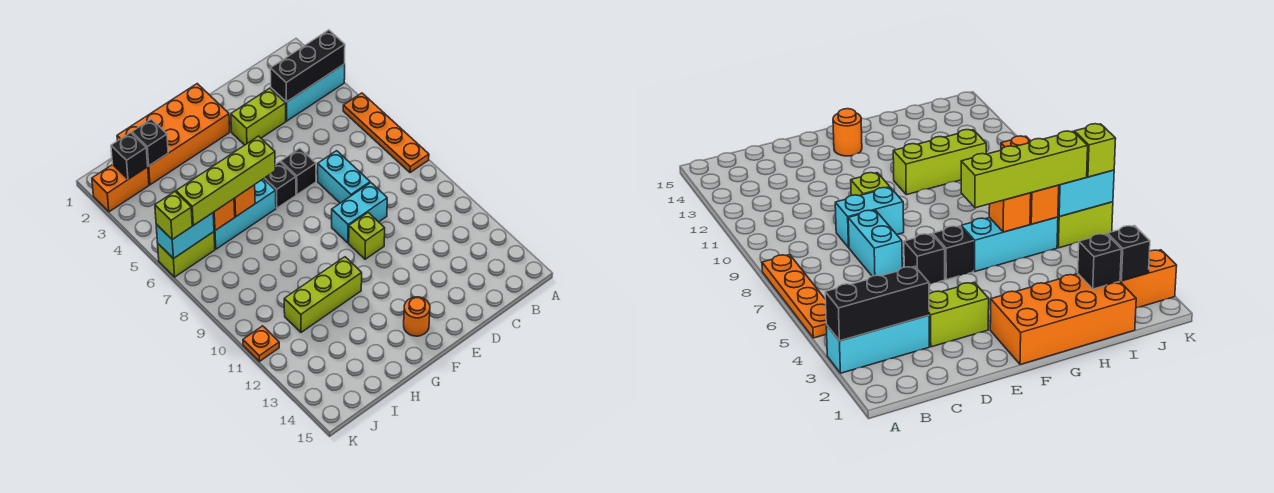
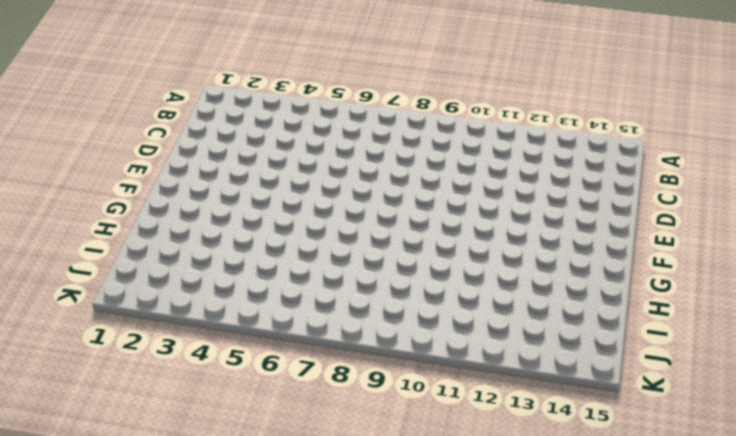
none -> cyan 1x3 brick [271,64,345,121]
none -> orange 1x4 plate [343,93,429,173]
none -> lime 1x2 brick [231,88,286,145]

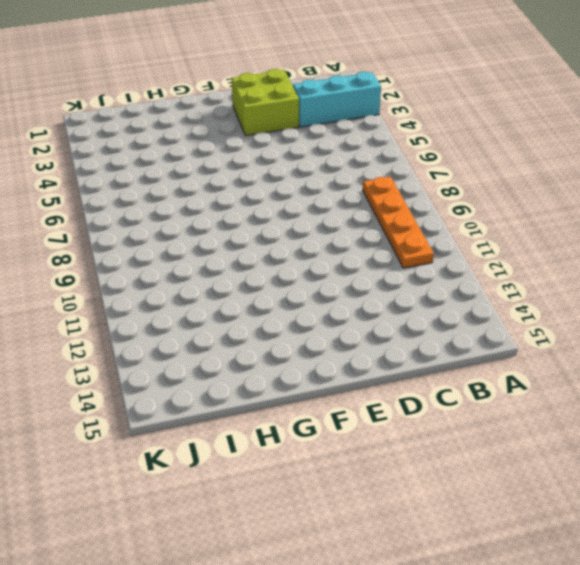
orange 1x4 plate [363,177,434,268] -> orange 1x4 plate moved to [343,93,429,173]
lime 2x2 brick [232,69,299,136] -> lime 1x2 brick [231,88,286,145]
none -> cyan 1x2 brick [318,151,370,203]
none -> cyan 1x2 brick [332,183,387,243]
none -> black 1x1 brick [281,148,316,194]

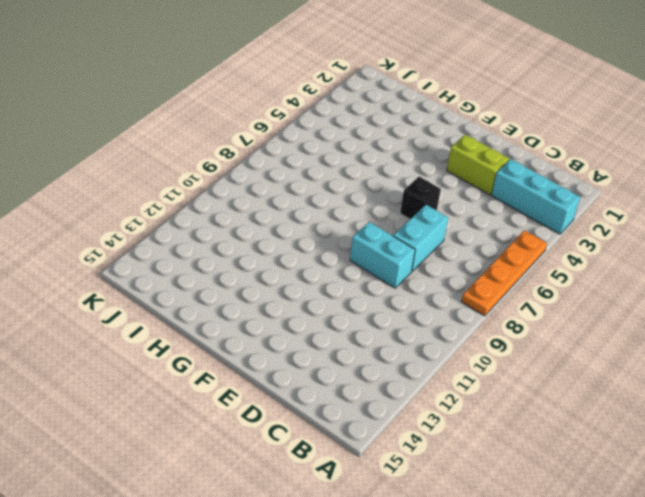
none -> lime 1x1 brick [349,213,385,259]
none -> orange 2x4 brick [117,84,230,185]
none -> black 1x1 brick [264,162,296,208]

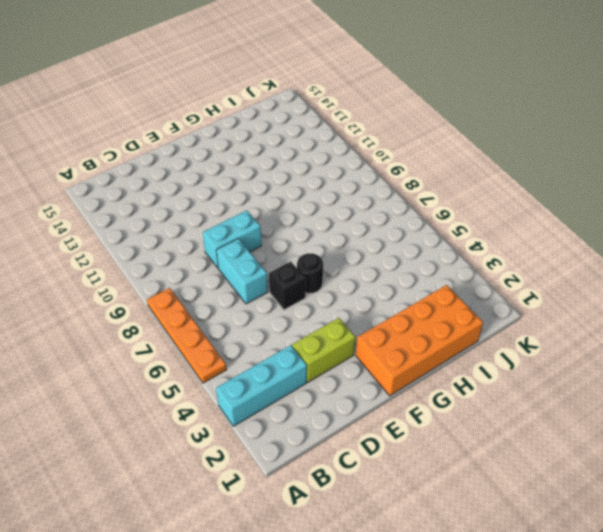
black 1x1 round brick [297,253,323,294] -> black 1x1 brick [264,162,296,208]
none -> lime 1x1 brick [349,213,385,259]
none -> orange 1x1 round brick [404,297,430,336]
none -> cyan 1x3 brick [214,179,276,249]

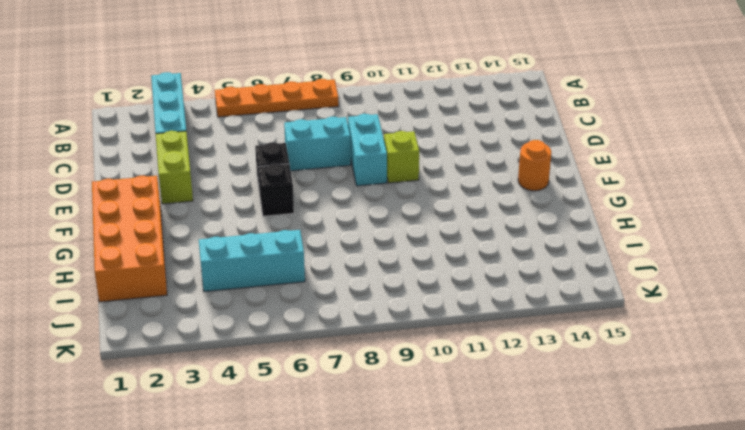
cyan 1x3 brick [199,230,305,292] -> cyan 1x3 brick turned to [214,179,276,249]
none -> lime 1x3 brick [284,257,362,332]
none -> orange 1x2 brick [92,165,149,212]
none -> lime 1x2 brick [158,232,215,277]

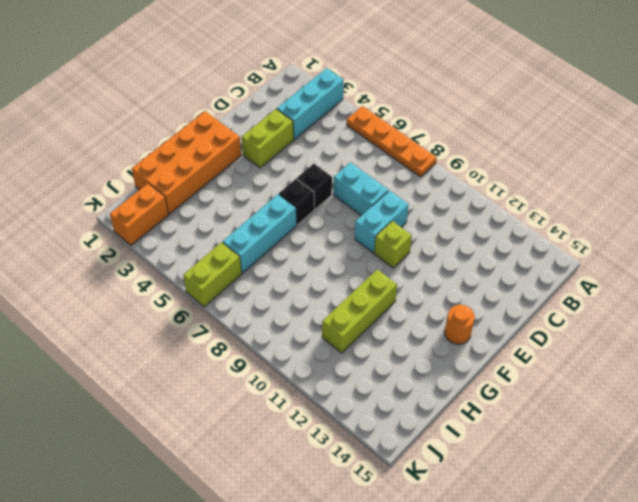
none -> orange 1x1 plate [243,326,279,361]
none -> black 1x3 brick [270,30,345,102]
none -> orange 1x1 brick [234,185,255,216]

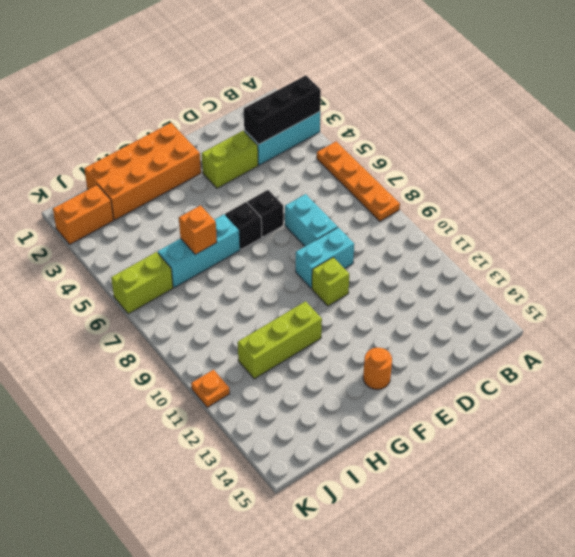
none -> black 1x1 brick [132,119,168,166]
none -> orange 1x1 brick [213,199,235,230]
none -> black 1x1 brick [111,132,148,179]

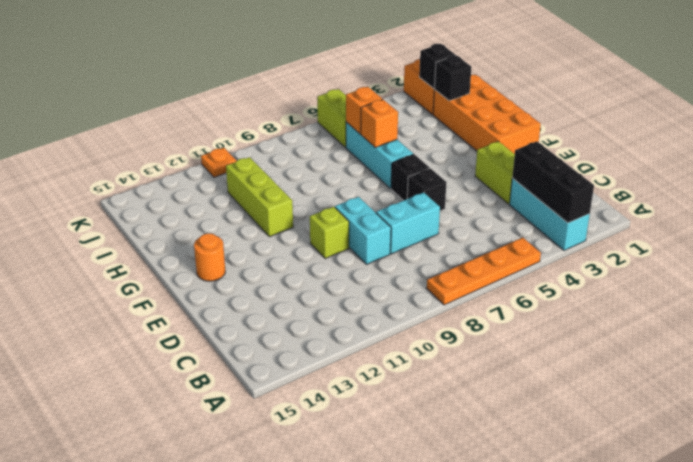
none -> cyan 1x2 brick [156,213,214,259]
none -> lime 1x4 brick [176,136,275,225]
none -> lime 1x1 brick [155,192,192,239]

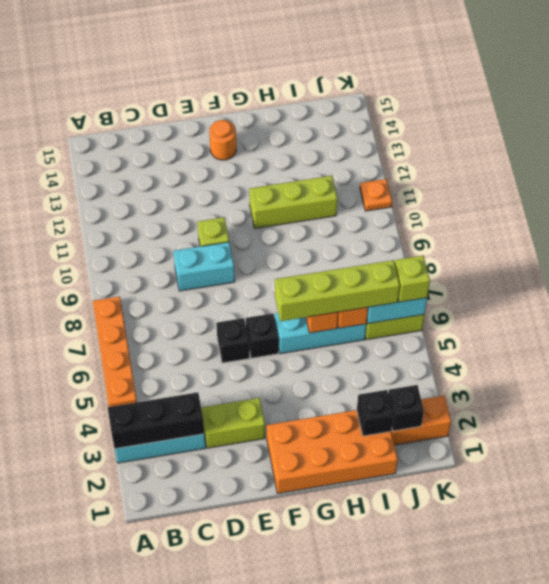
none -> cyan 1x2 brick [318,151,370,203]

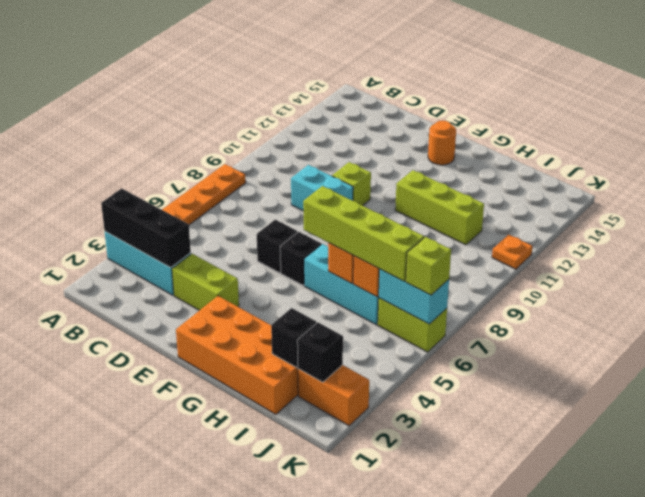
none -> cyan 1x2 brick [318,151,370,203]

